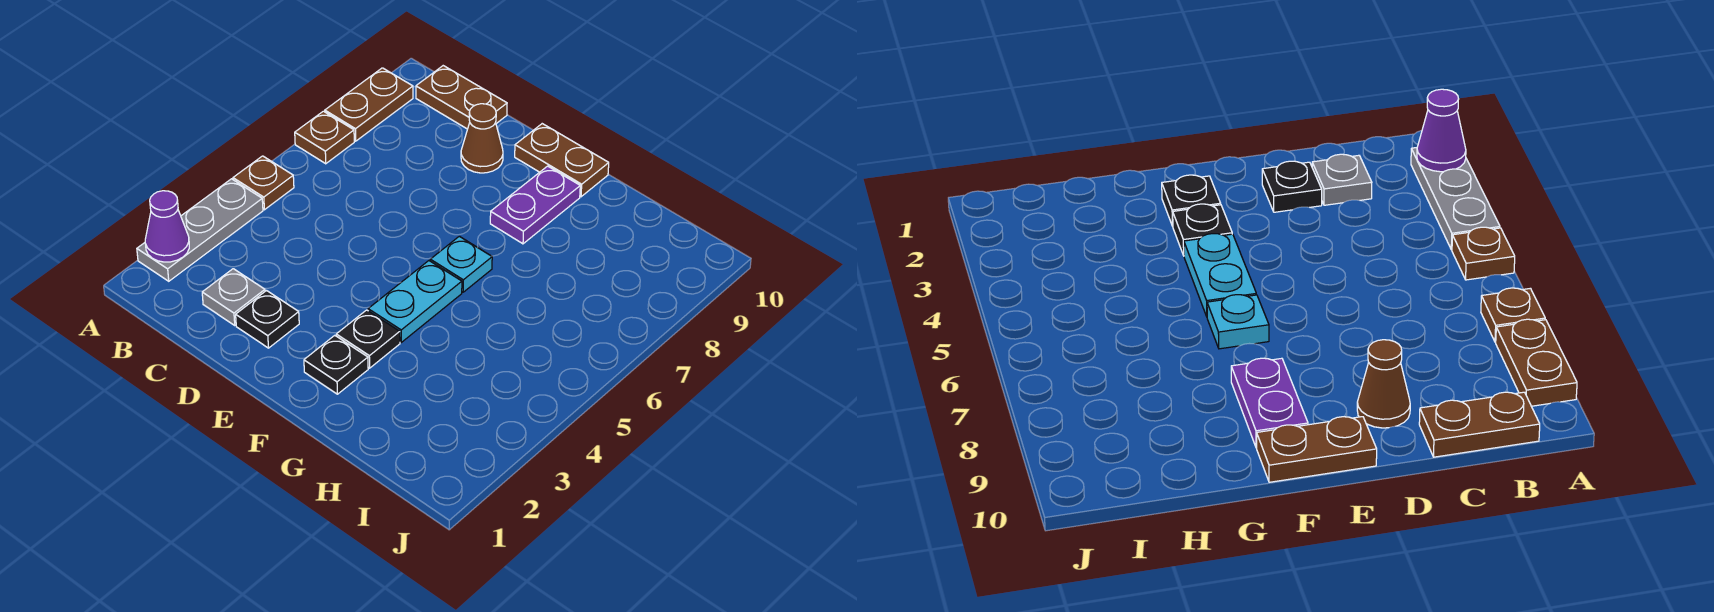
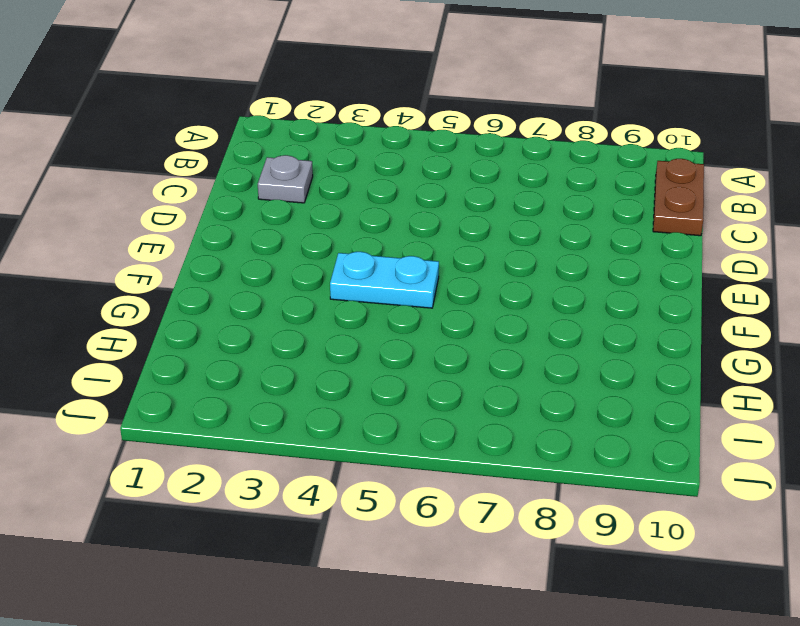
none -> grey 1x3 plate [137,179,263,281]
none -> brown 1x1 plate [233,156,294,210]
none -> brown 1x1 plate [295,111,354,164]

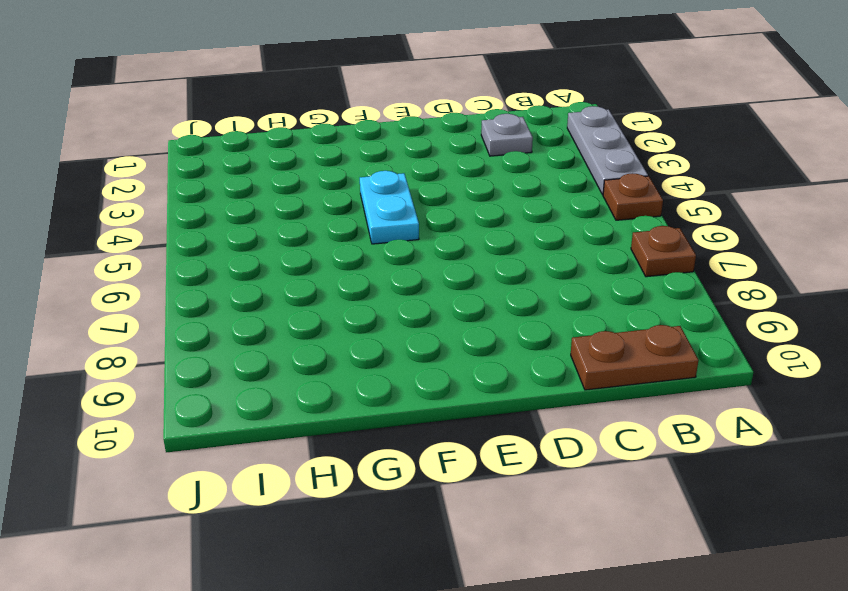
none -> brown 1x2 plate [325,68,413,141]
none -> black 1x1 plate [236,291,299,348]
none -> brown 1x1 cone [461,104,503,173]

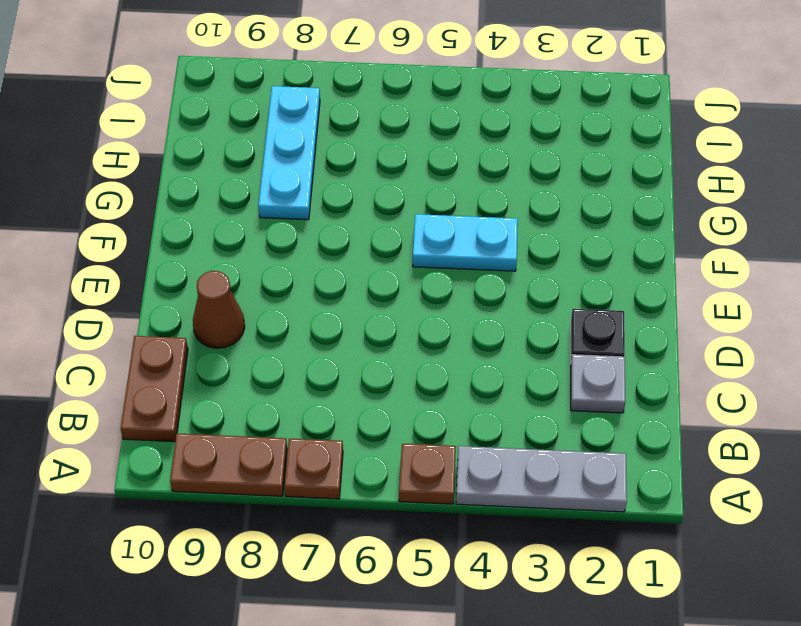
cyan 1x3 plate [258,86,320,220] -> none
none -> brown 1x2 plate [515,124,609,197]
none -> black 1x1 plate [304,335,368,394]
none -> black 1x1 plate [336,310,400,368]

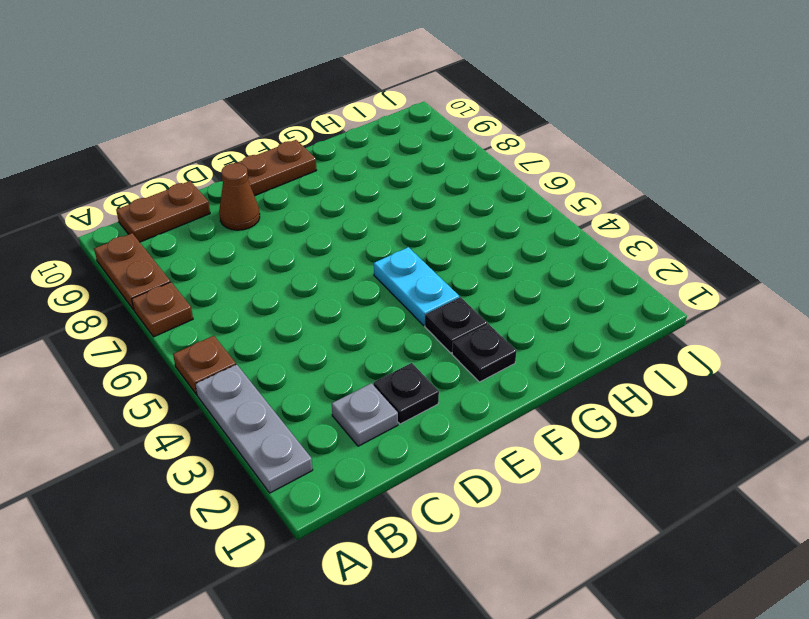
none -> cyan 1x1 plate [430,236,492,292]
none -> purple 1x2 plate [490,166,580,244]
none -> purple 1x1 cone [145,191,189,262]

